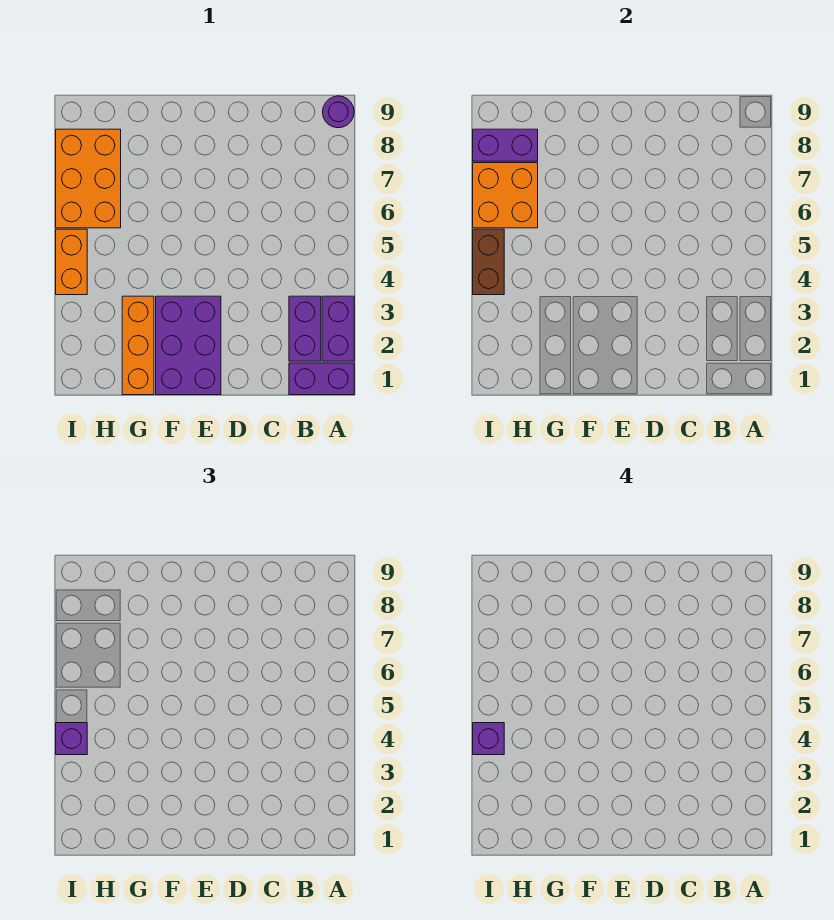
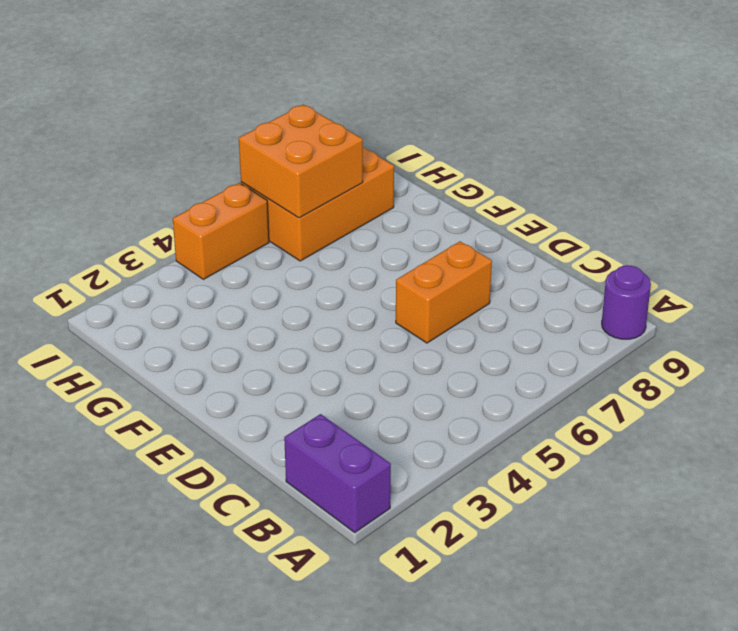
orange 1x2 brick [396,241,492,343] -> none
none -> purple 1x2 brick [322,296,354,361]
none -> purple 1x2 brick [289,296,321,361]
none -> purple 2x3 brick [156,296,221,395]

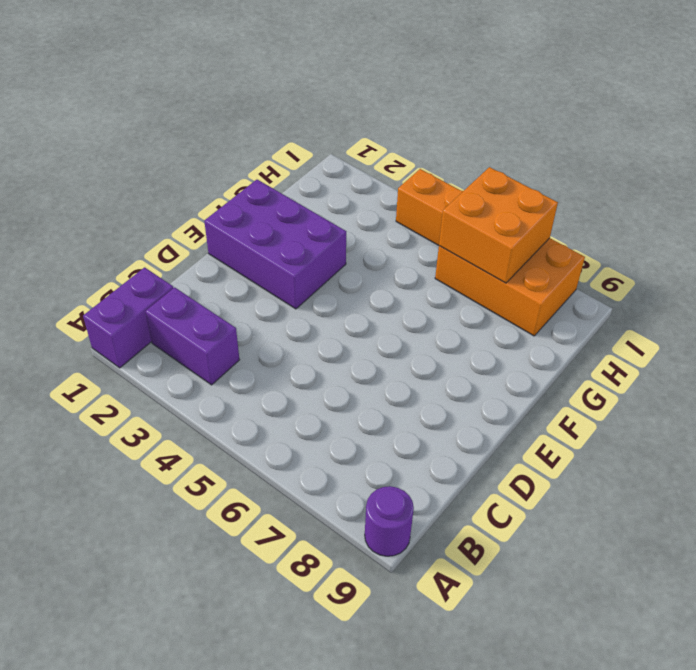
none -> purple 1x2 brick [322,296,354,361]
none -> orange 1x3 brick [122,296,154,395]
none -> purple 1x2 brick [473,129,538,161]

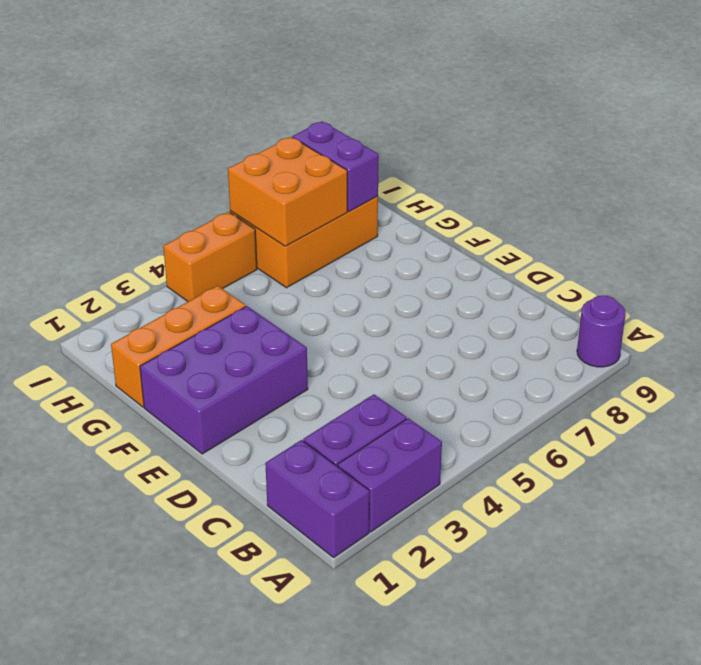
none -> brown 1x2 brick [473,229,504,295]
none -> purple 1x1 brick [56,723,87,755]
none -> purple 1x1 brick [473,723,504,755]

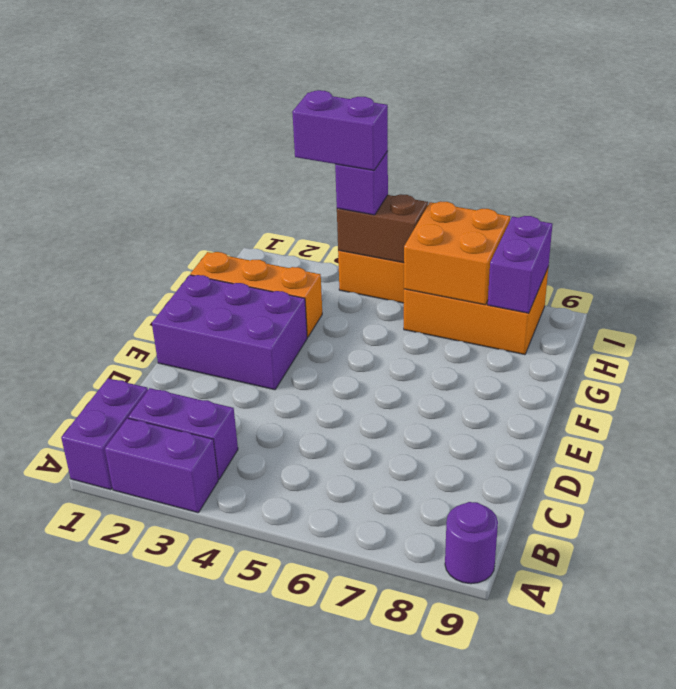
purple 1x2 brick [292,90,388,170] -> purple 1x1 brick [473,723,504,755]

